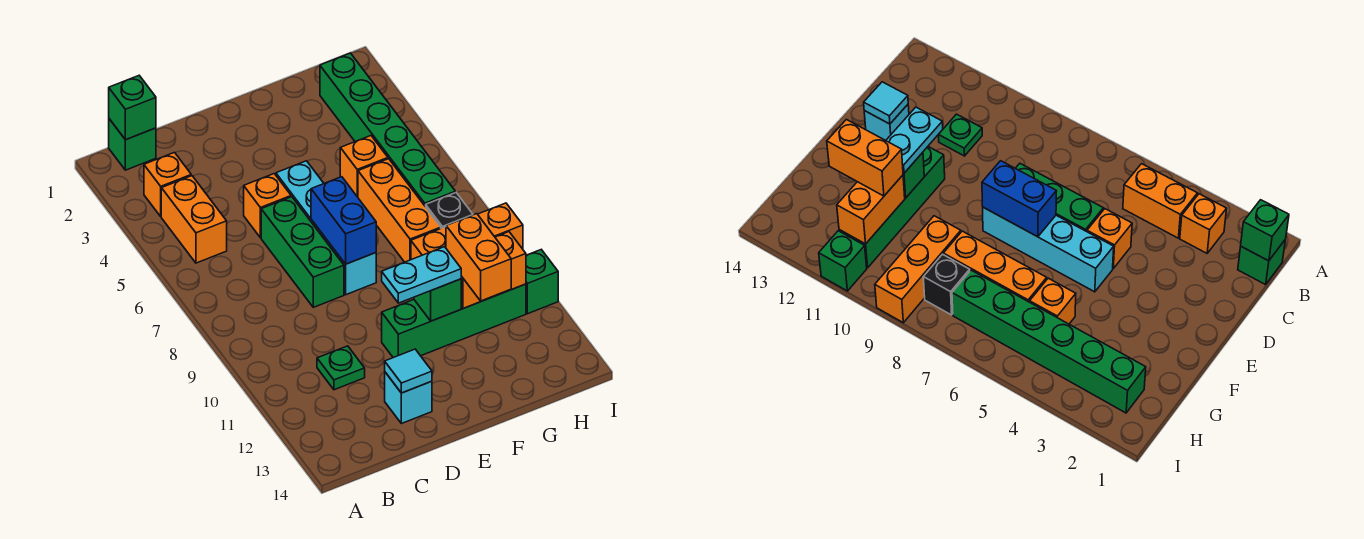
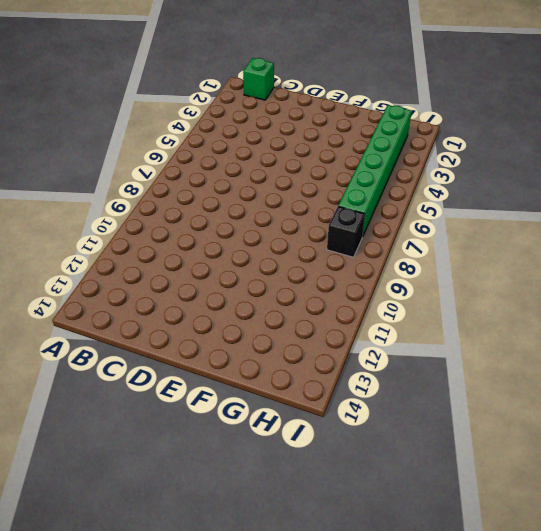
none -> orange 1x1 brick [144,153,191,216]
none -> orange 1x2 brick [161,176,227,263]
none -> green 1x1 plate [317,346,365,390]

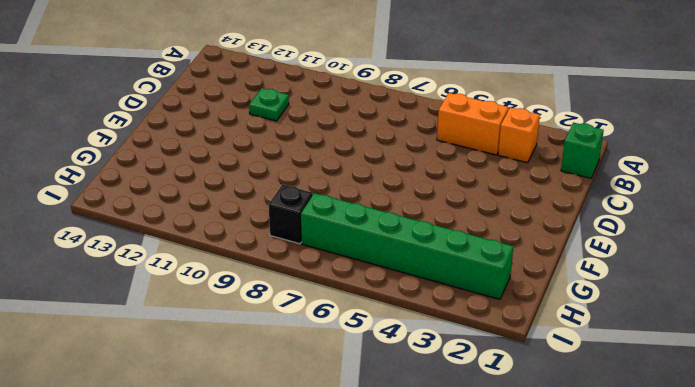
none -> orange 1x1 brick [244,174,291,238]
none -> green 1x3 brick [261,197,344,307]
none -> cyan 1x1 brick [385,372,432,424]

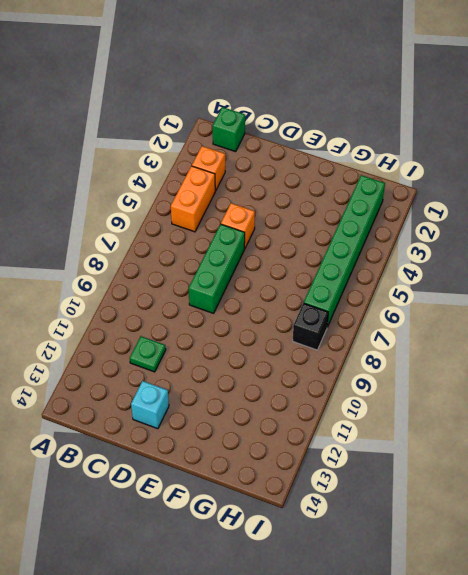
none -> cyan 1x4 brick [276,161,376,295]
none -> green 1x4 brick [382,284,526,358]
none -> orange 1x1 brick [340,136,388,197]

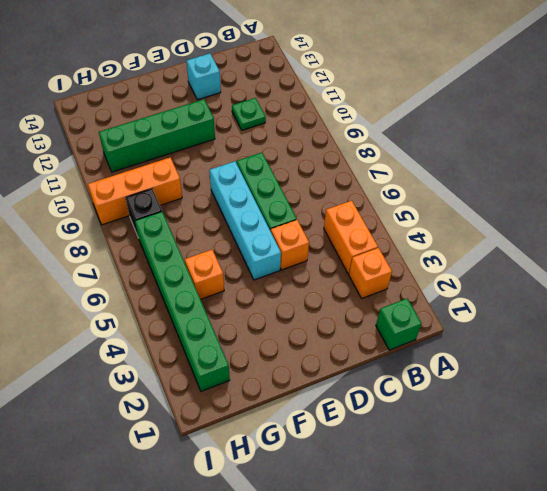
none -> orange 1x3 brick [358,159,441,262]
none -> green 1x1 brick [526,250,558,314]
none -> green 1x1 brick [109,76,156,140]

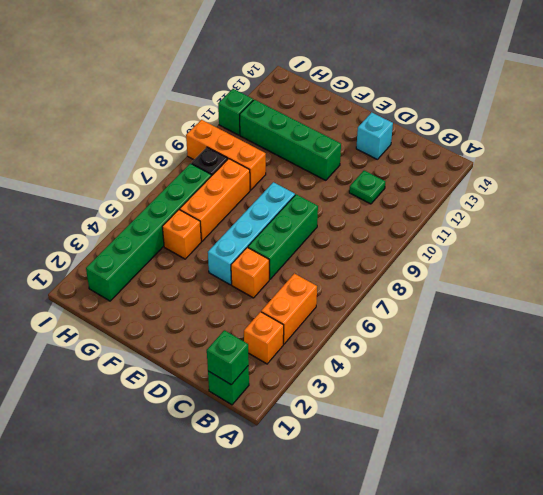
none -> cyan 1x1 tile [385,349,432,393]
none -> blue 1x2 brick [311,177,376,264]
none -> green 1x1 brick [414,279,461,321]

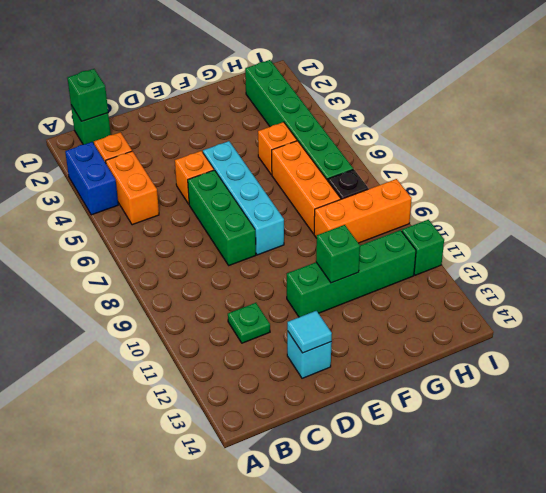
blue 1x2 brick [65,142,118,215] -> blue 1x2 brick moved to [311,177,376,264]
none -> orange 1x2 brick [461,232,526,309]
none -> cyan 1x2 plate [382,247,461,303]
none -> orange 1x2 brick [446,214,511,301]

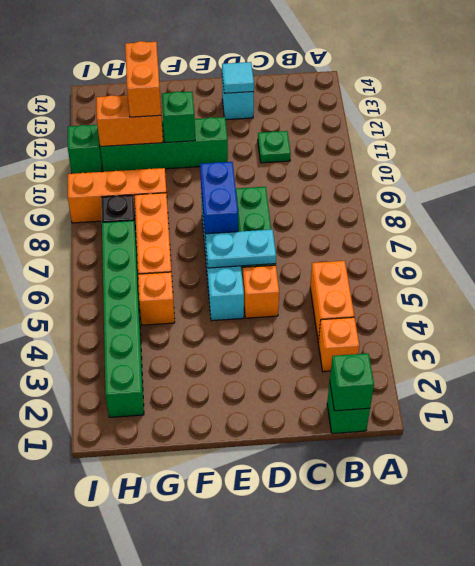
cyan 1x2 plate [205,230,276,268] -> cyan 1x2 plate moved to [382,247,461,303]

